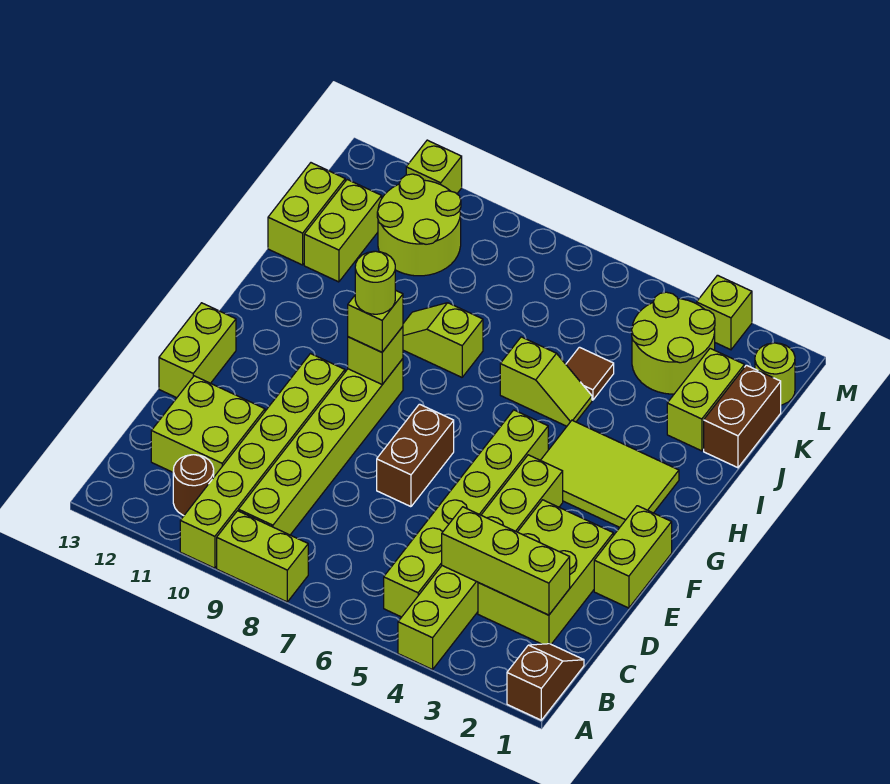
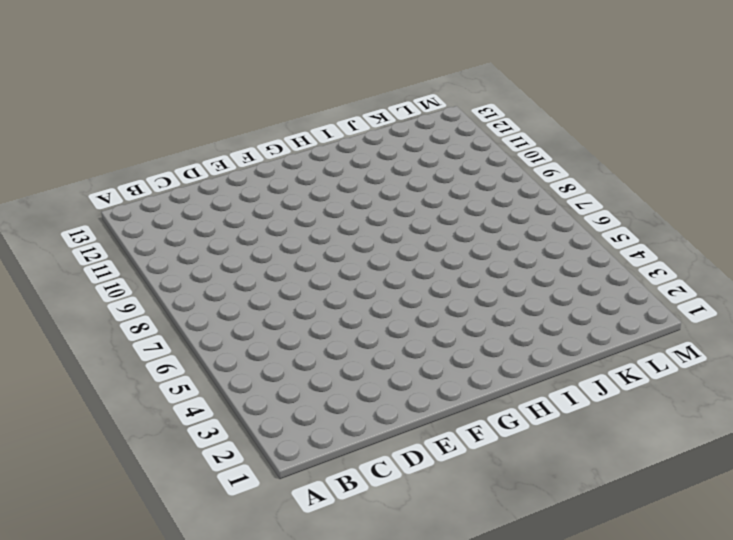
none -> brown 1x2 slope [507,644,584,720]
none -> lime 1x6 brick [398,455,563,670]
none -> lime 1x2 brick [217,511,308,602]

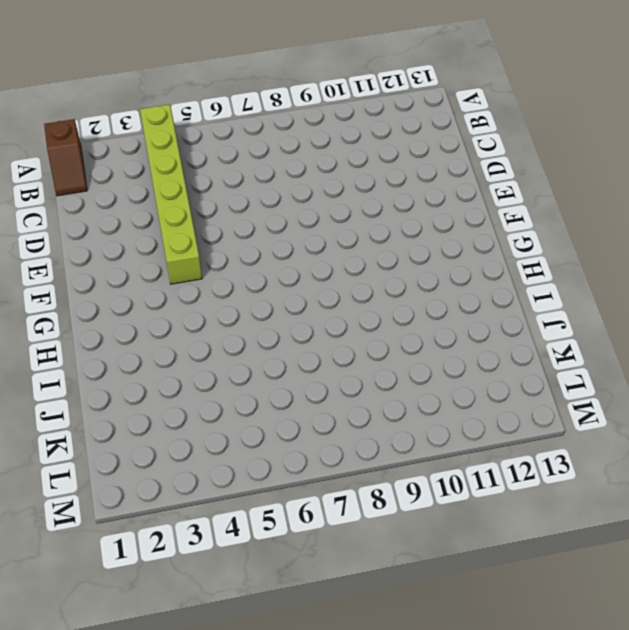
none -> lime 1x2 brick [217,511,308,602]
none -> lime 1x6 brick [180,354,345,568]
none -> lime 1x6 brick [384,410,548,617]

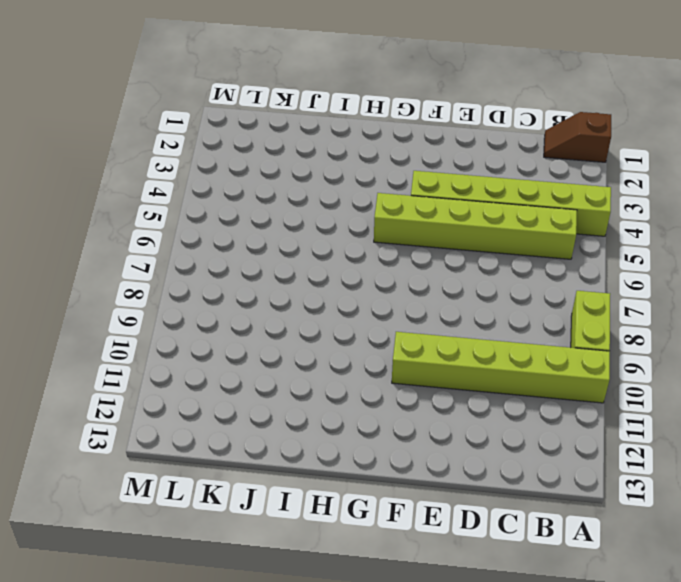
none -> lime 1x6 brick [238,359,403,535]
none -> brown 1x1 round brick [173,455,214,516]
none -> lime 2x3 brick [478,500,613,644]

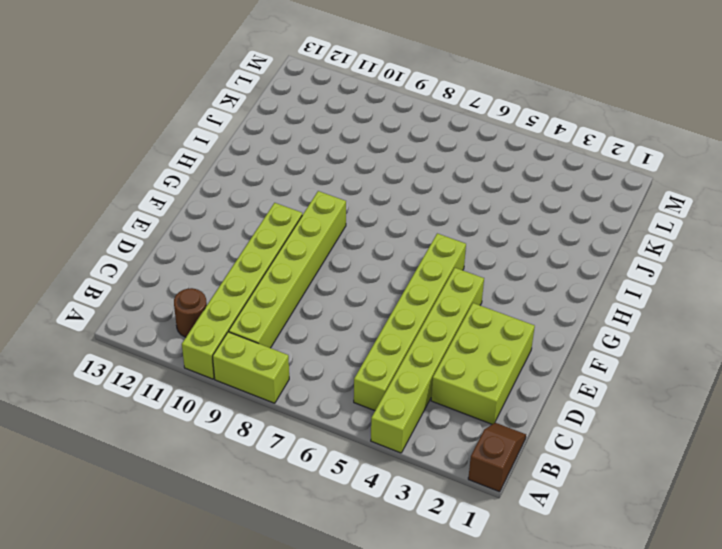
none -> lime 2x2 brick [151,376,265,477]
none -> lime 1x2 brick [594,506,672,608]
none -> brown 1x2 brick [377,404,454,507]

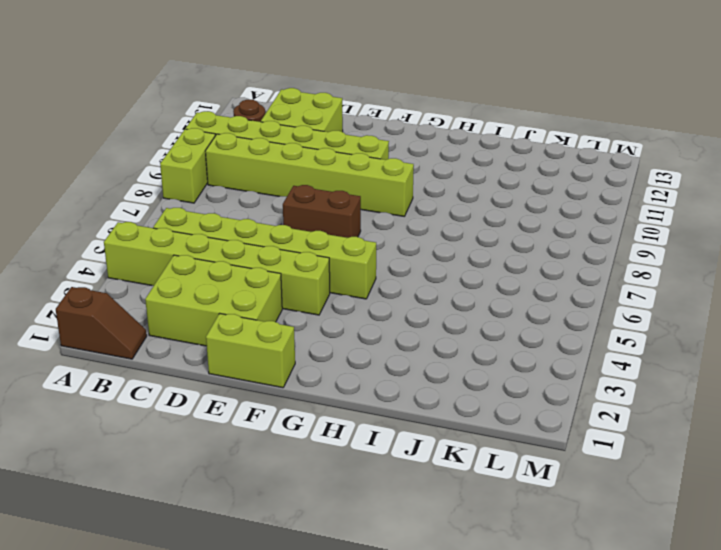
none -> lime 1x2 brick [159,303,236,398]
none -> lime 2x3 tile [541,420,679,527]
none -> lime 1x2 slope [500,337,592,426]

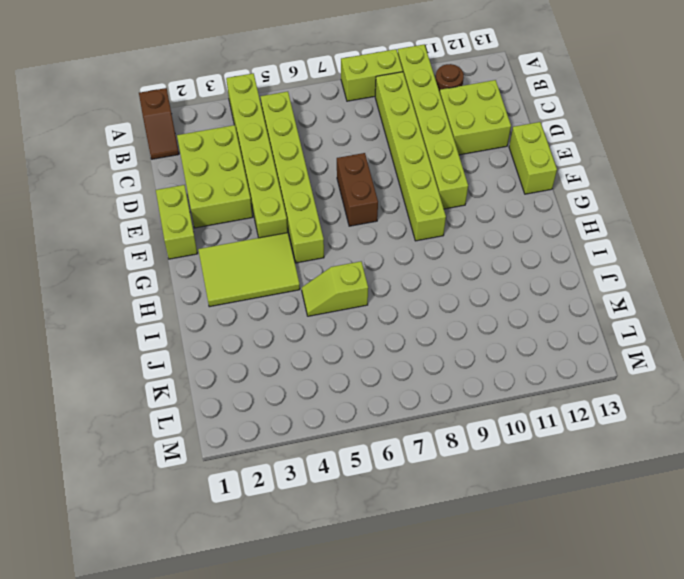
none -> lime 1x2 slope [403,303,483,377]
none -> brown 1x2 brick [704,365,781,468]
none -> lime 1x2 brick [667,349,744,451]

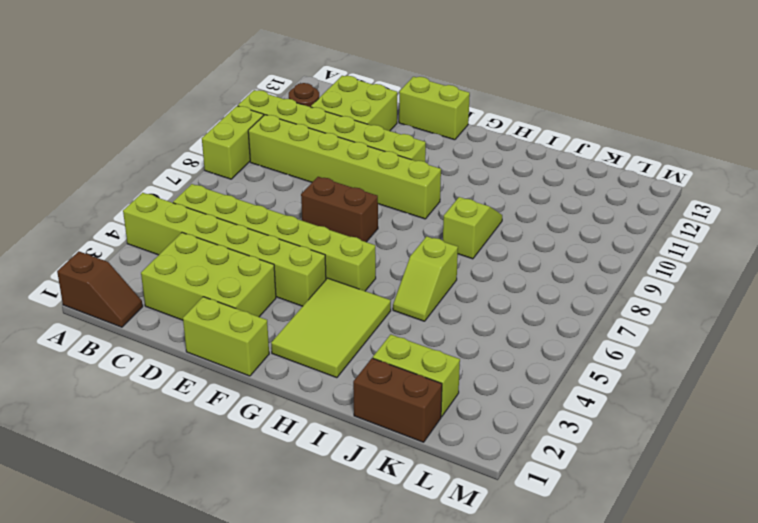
none -> brown 1x1 tile [566,347,614,400]
none -> lime 1x2 brick [304,180,382,282]
none -> lime 1x2 brick [268,163,345,265]

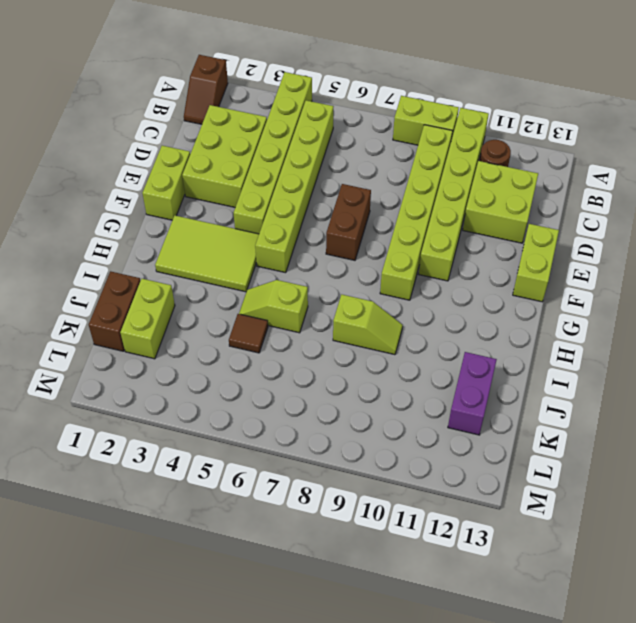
purple 1x2 brick [448,352,497,435] -> lime 1x2 brick [304,180,382,282]
none -> lime 1x2 brick [268,163,345,265]
none -> lime 2x2 round brick [632,292,715,394]
none -> lime 2x2 round brick [377,174,461,276]

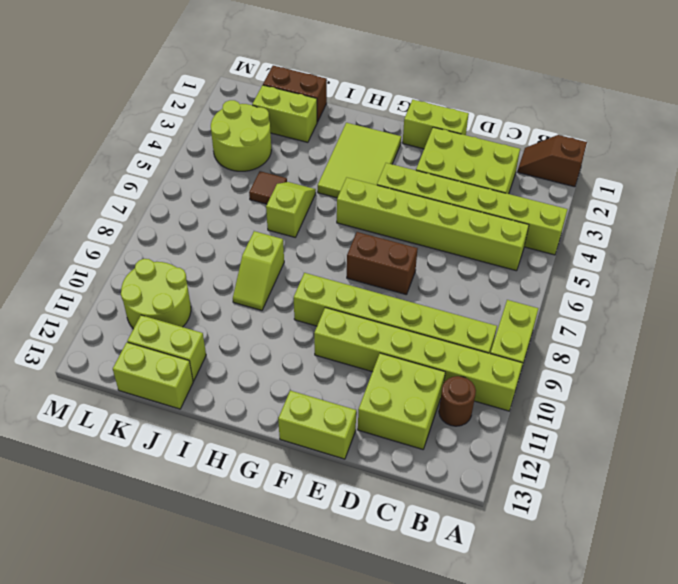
none -> lime 1x1 round brick [755,343,795,405]
none -> lime 1x1 brick [697,275,752,350]
none -> lime 1x1 brick [406,140,462,194]

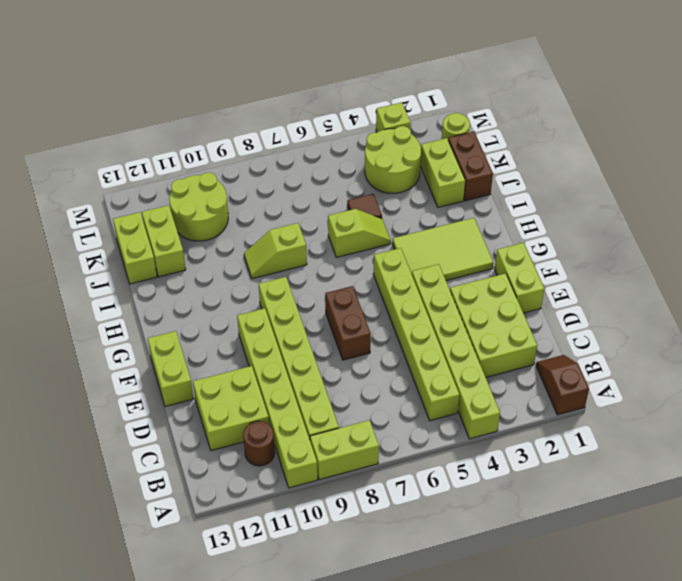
none -> lime 1x1 brick [406,140,462,194]
none -> lime 1x3 brick [442,507,570,615]
none -> lime 1x1 brick [348,327,403,384]

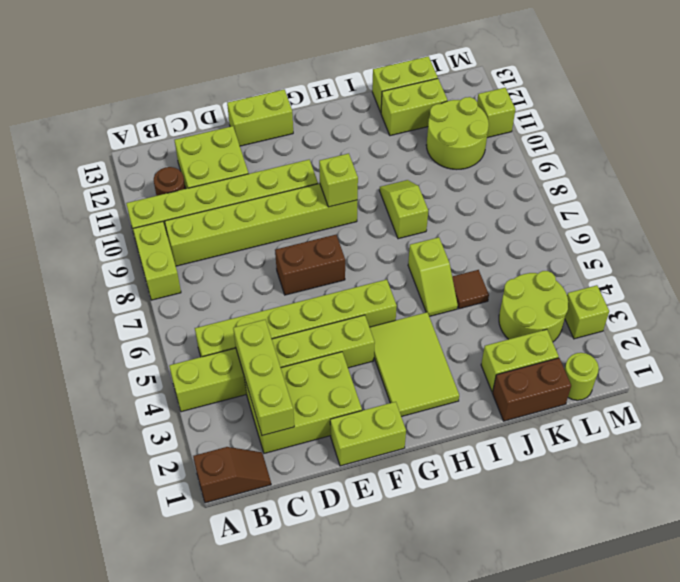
none -> lime 1x1 brick [348,290,403,352]
none -> lime 1x1 round brick [355,251,395,314]

